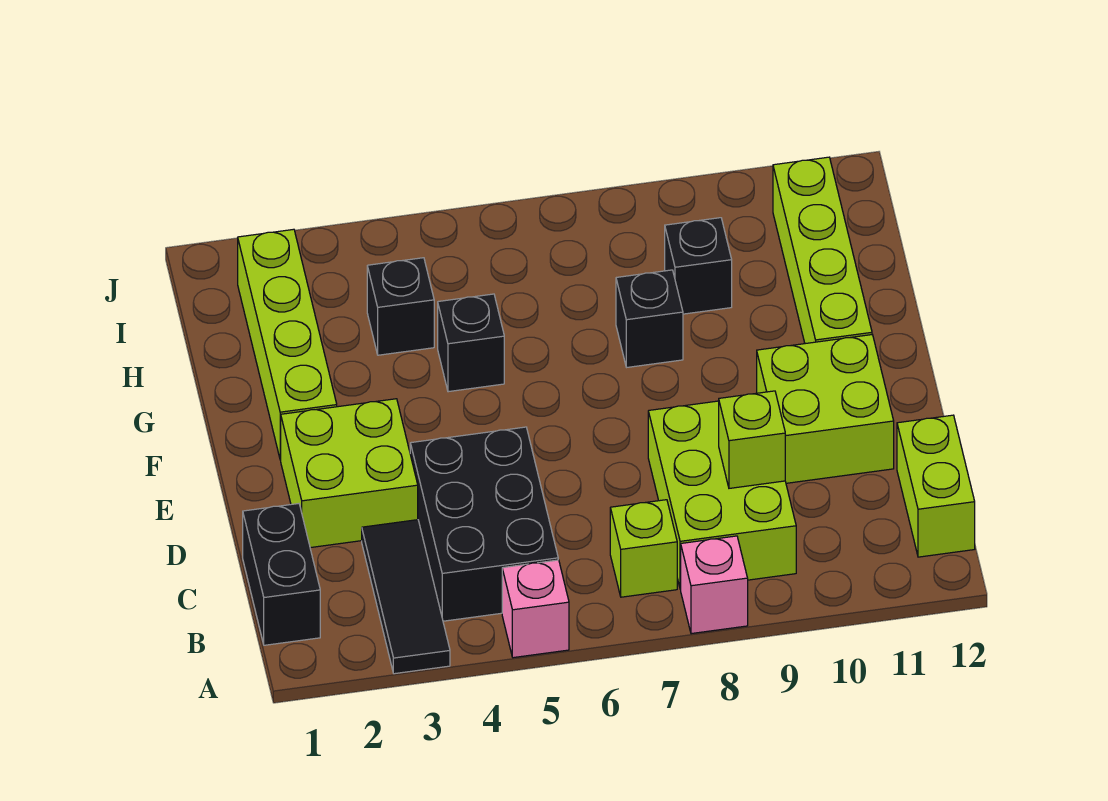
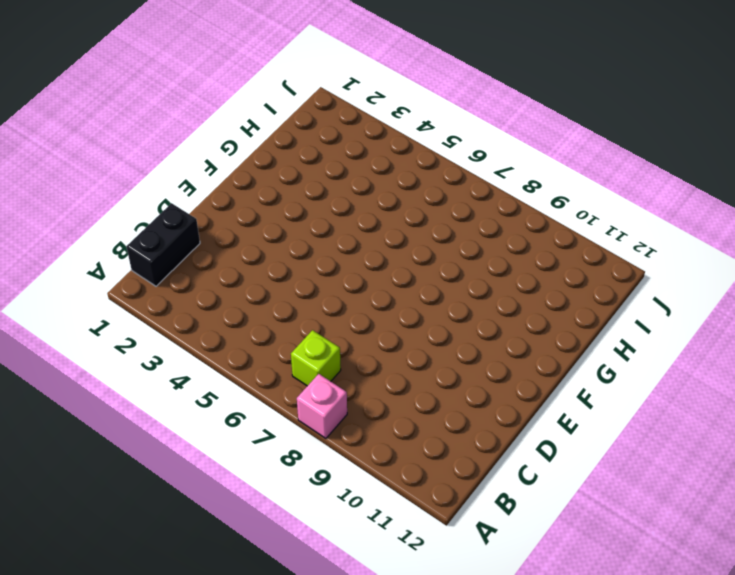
none -> black 1x3 tile [362,520,450,674]
none -> pink 1x1 brick [502,560,569,658]
none -> black 2x3 brick [410,427,558,621]

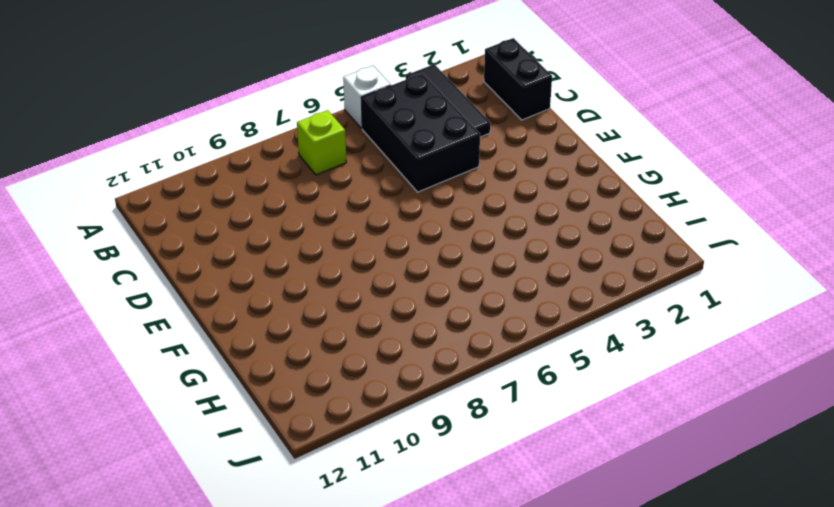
white 1x1 brick [343,66,391,129] -> pink 1x1 brick [502,560,569,658]
none -> pink 1x1 brick [681,536,748,634]
none -> lime 2x3 brick [648,401,796,589]
none -> lime 1x2 brick [897,415,975,557]

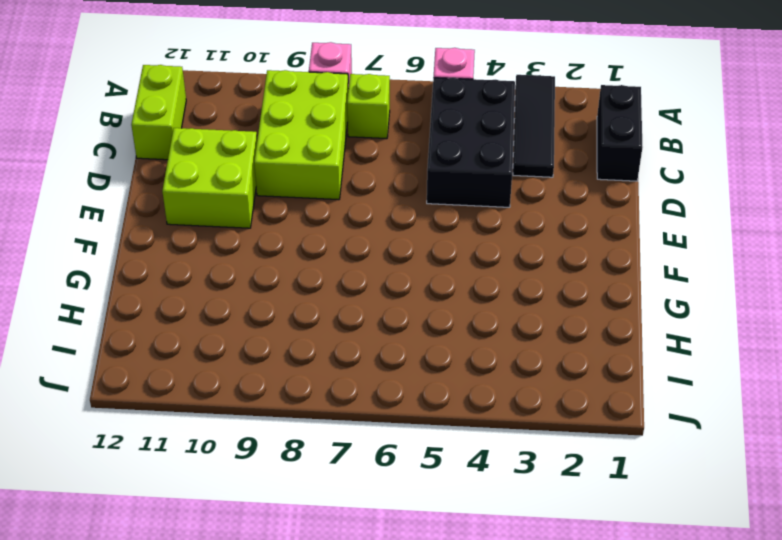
none -> lime 2x2 brick [281,399,418,548]
none -> lime 1x4 brick [238,229,337,460]
none -> lime 1x4 brick [773,157,872,344]

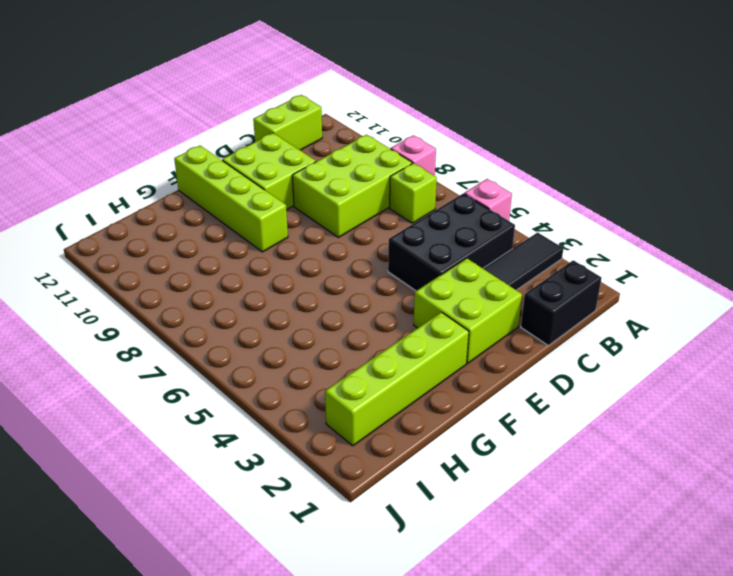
lime 1x4 brick [174,146,288,252] -> lime 1x4 brick turned to [773,157,872,344]
none -> black 1x1 brick [438,294,504,392]
none -> black 1x1 brick [616,270,683,367]
none -> black 1x1 brick [367,258,434,355]

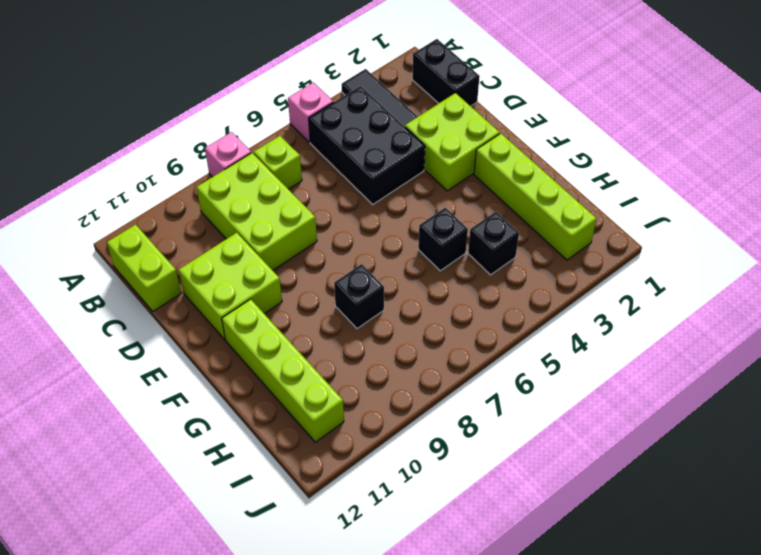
none -> black 1x1 brick [665,218,732,314]
none -> lime 1x1 brick [719,391,785,488]

